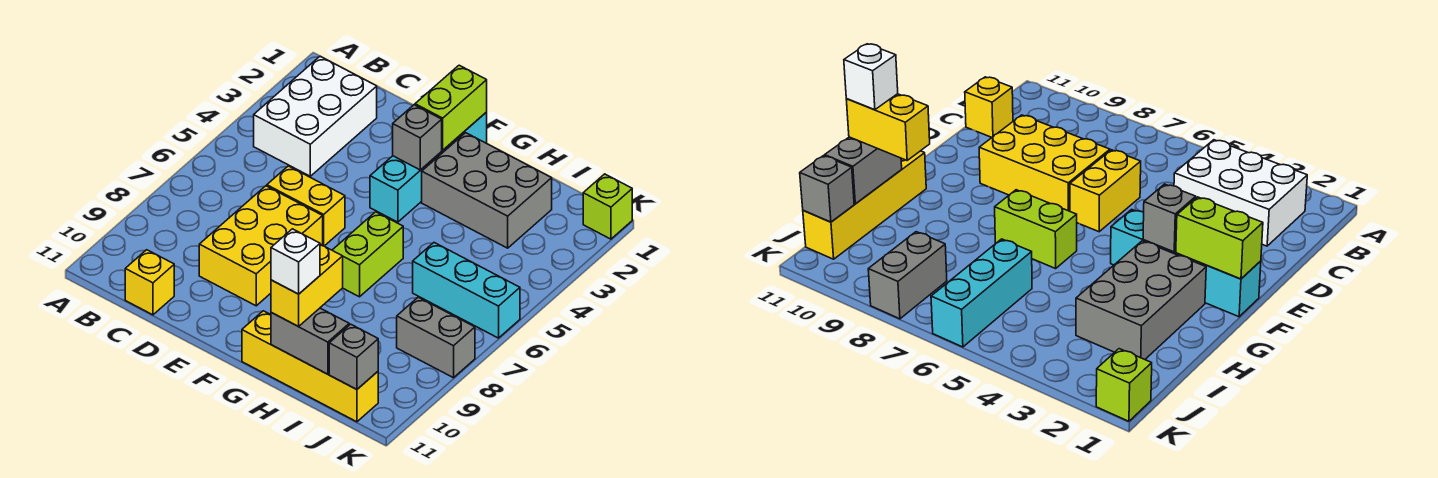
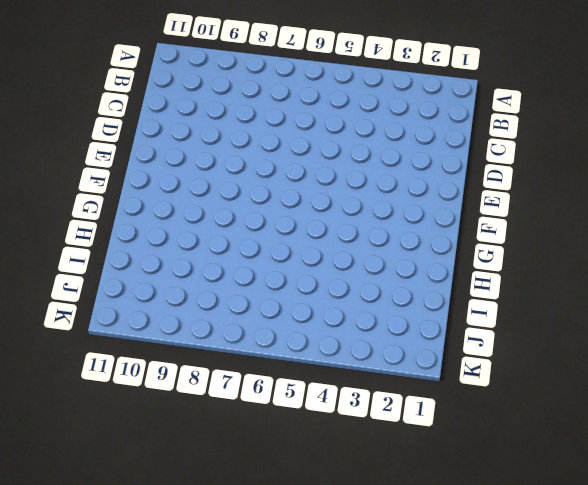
none -> white 2x3 brick [254,56,377,176]
none -> yellow 1x1 brick [125,250,174,315]
none -> yellow 1x2 brick [267,166,345,246]

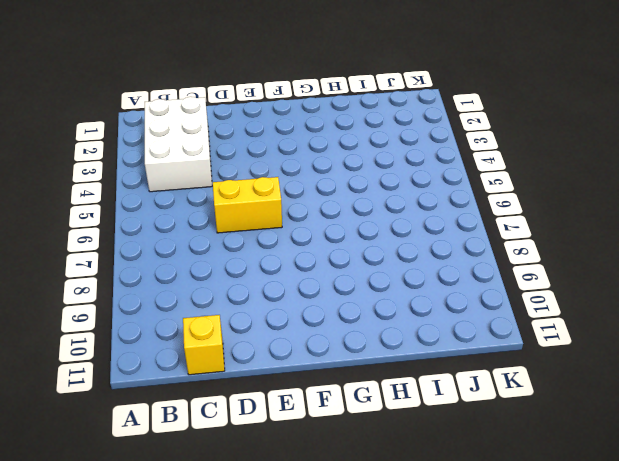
none -> yellow 2x3 brick [199,186,323,306]
none -> cyan 1x4 brick [370,112,487,222]
none -> grey 2x3 brick [422,133,552,248]

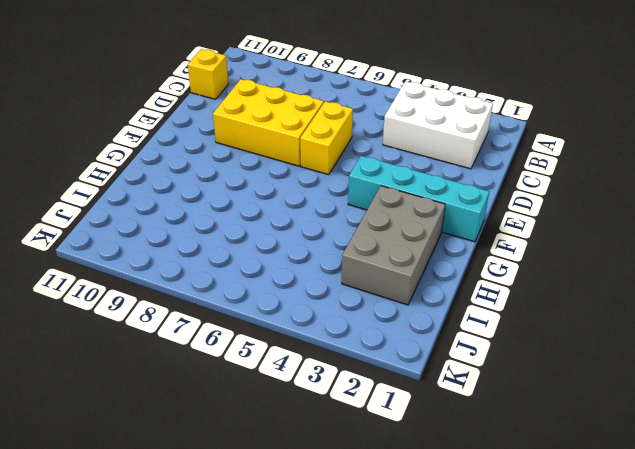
none -> lime 1x2 brick [332,212,403,297]
none -> yellow 1x4 brick [242,311,378,422]
none -> cyan 1x3 brick [413,243,520,338]

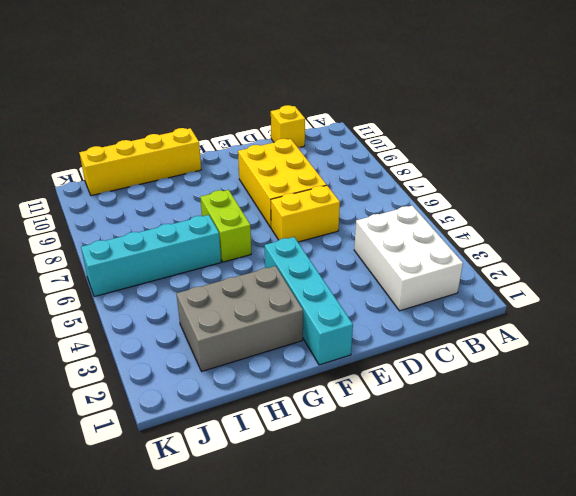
cyan 1x4 brick [81,215,221,297] -> cyan 1x3 brick [413,243,520,338]
none -> grey 1x2 brick [397,297,475,378]
none -> lime 1x1 brick [583,174,632,239]
none -> lime 1x2 brick [415,65,487,150]

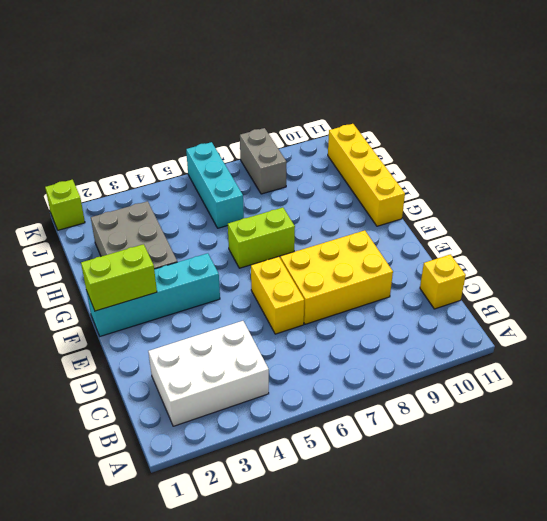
none -> grey 1x1 brick [393,105,442,170]
none -> grey 1x2 brick [271,308,349,374]
none -> grey 1x1 brick [329,324,378,389]

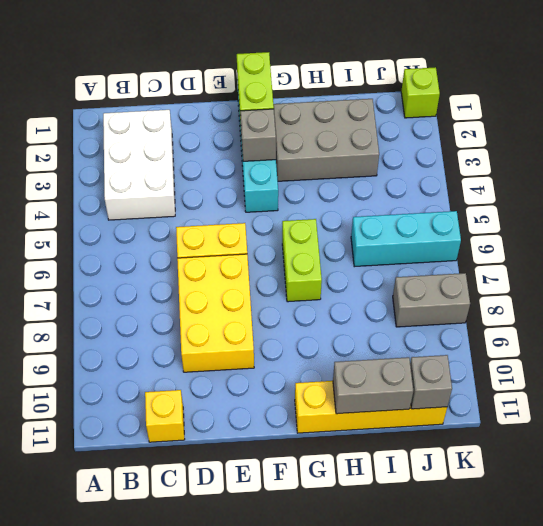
none -> yellow 1x2 brick [271,244,343,327]
none -> white 1x1 brick [271,229,320,294]

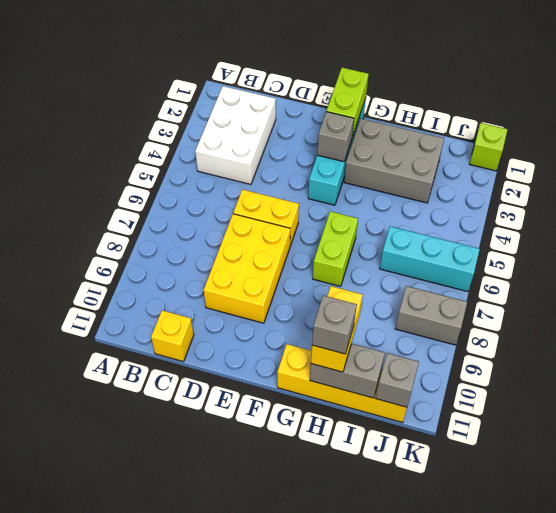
grey 1x1 brick [312,296,357,354] -> white 1x1 brick [271,229,320,294]

